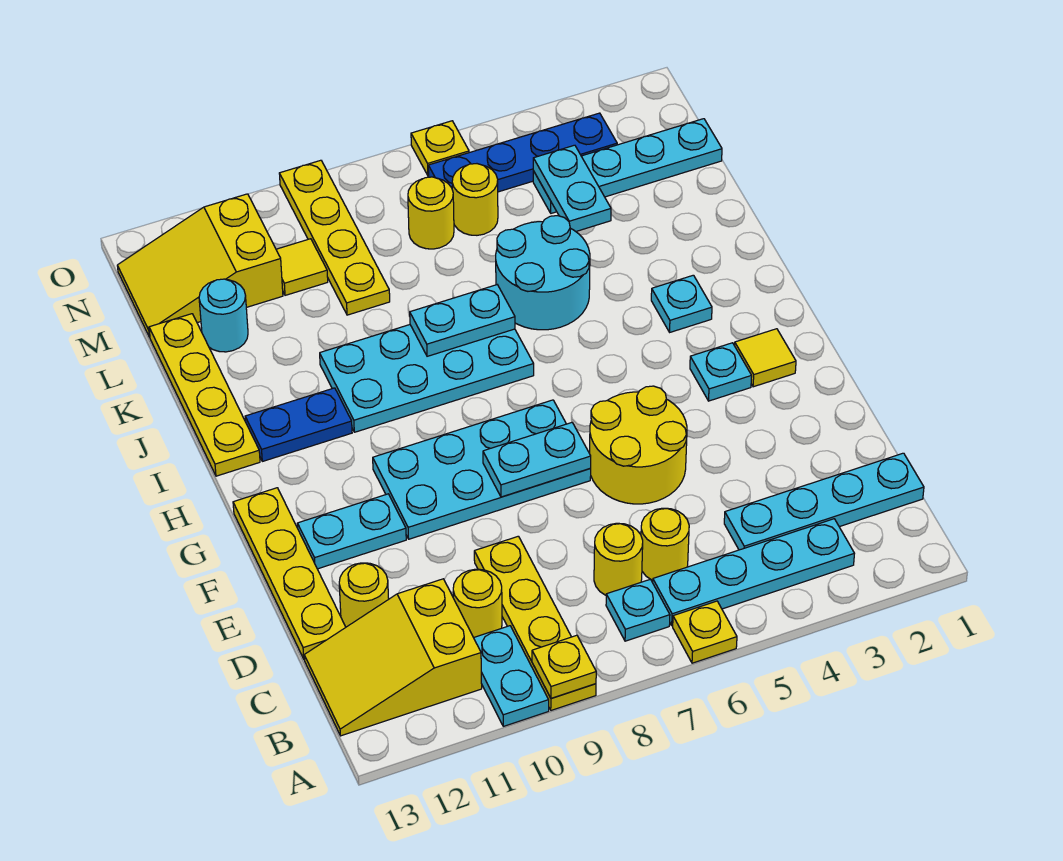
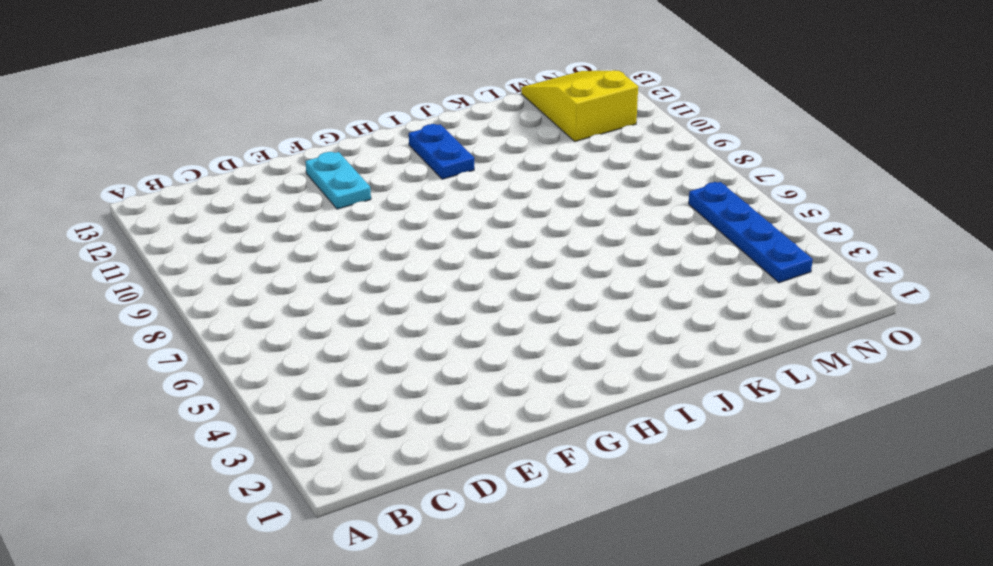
none -> yellow 1x1 plate [673,601,737,663]
none -> yellow 1x4 plate [474,536,596,711]
none -> cyan 1x2 plate [474,626,549,726]
none -> cyan 1x4 plate [653,519,855,626]

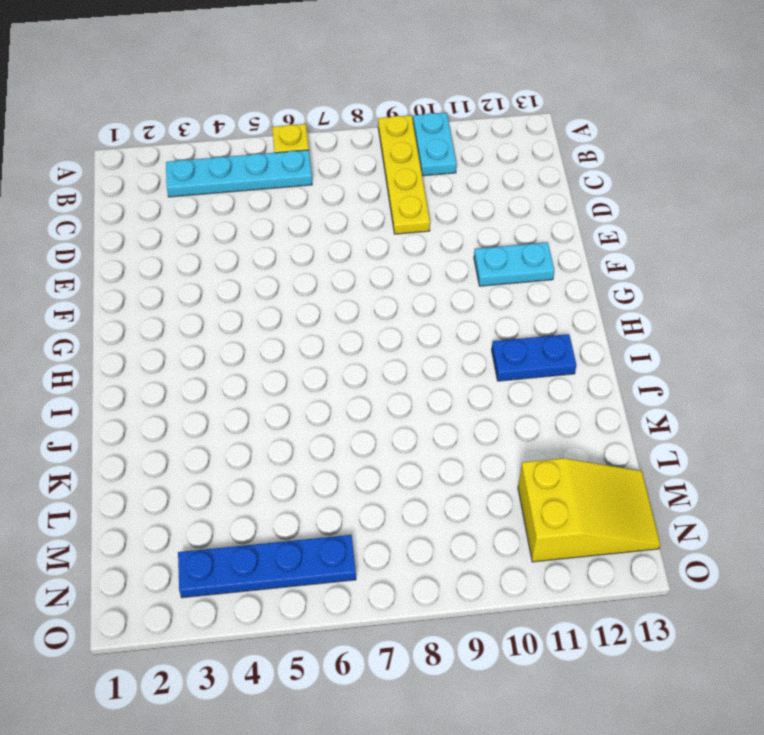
none -> cyan 1x1 plate [606,579,670,641]
none -> yellow 2x3 slope [304,579,482,736]
none -> cyan 1x4 plate [724,453,924,550]
none -> yellow 1x1 round brick [641,508,689,580]

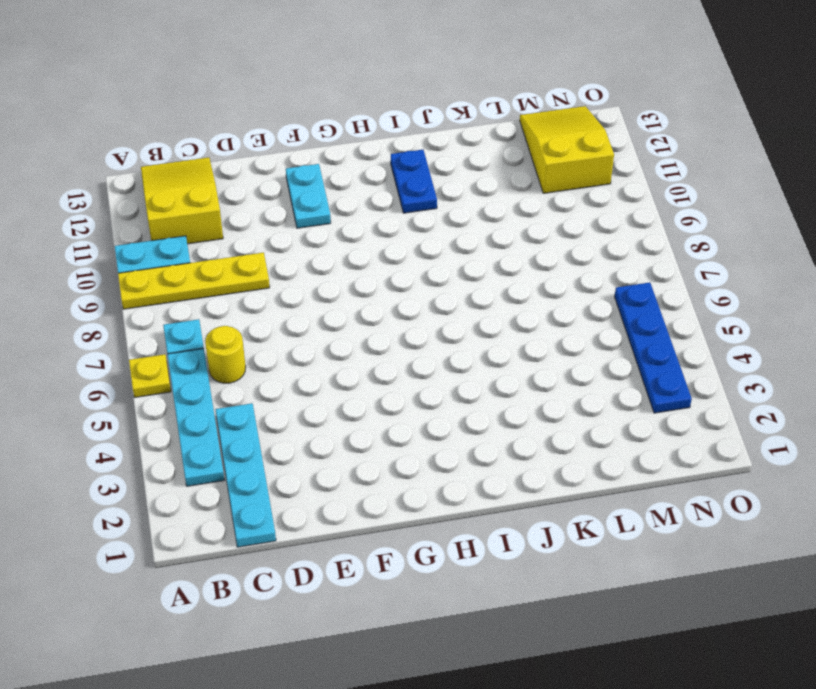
none -> yellow 1x1 round brick [594,523,643,595]
none -> yellow 1x1 round brick [453,569,502,638]
none -> yellow 1x1 round brick [339,563,389,627]
none -> yellow 1x4 plate [233,488,346,659]

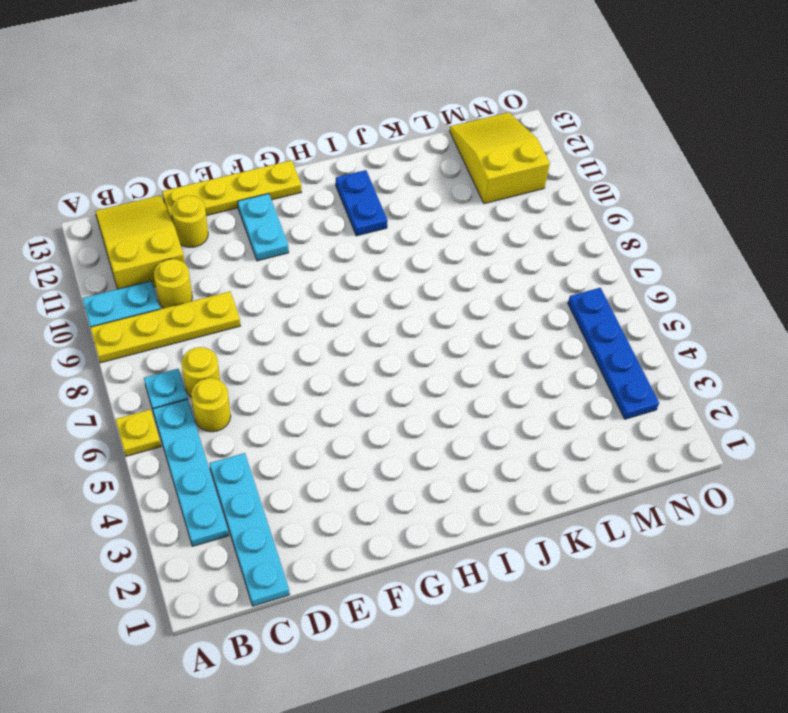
none -> yellow 2x2 round brick [590,386,687,504]
none -> cyan 2x4 plate [373,400,591,539]
none -> yellow 1x1 tile [735,329,796,387]
none -> cyan 1x1 plate [690,343,752,401]

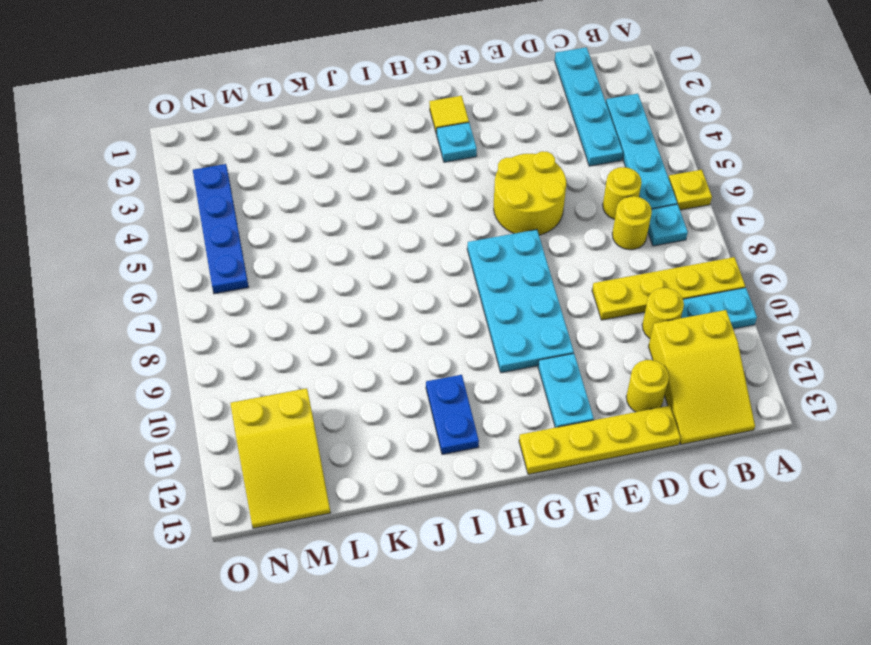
none -> cyan 1x1 plate [651,275,712,332]
none -> cyan 2x4 plate [320,325,534,432]
none -> yellow 1x4 plate [149,314,260,476]
none -> cyan 2x2 round brick [496,216,590,330]

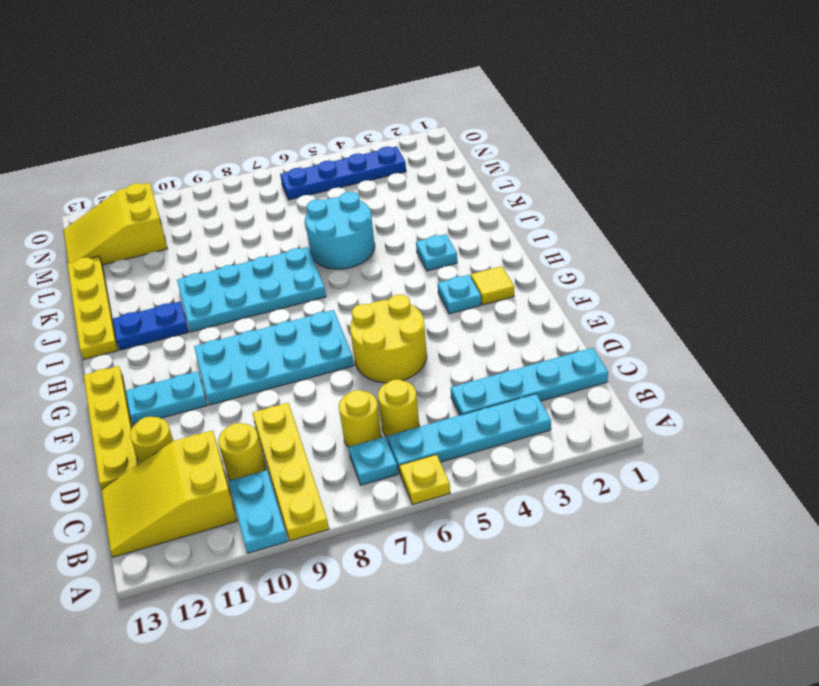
none -> yellow 1x4 plate [279,160,390,315]
none -> cyan 1x1 round brick [199,279,248,352]
none -> cyan 1x4 plate [533,119,722,213]
none -> yellow 1x1 round brick [452,164,498,235]

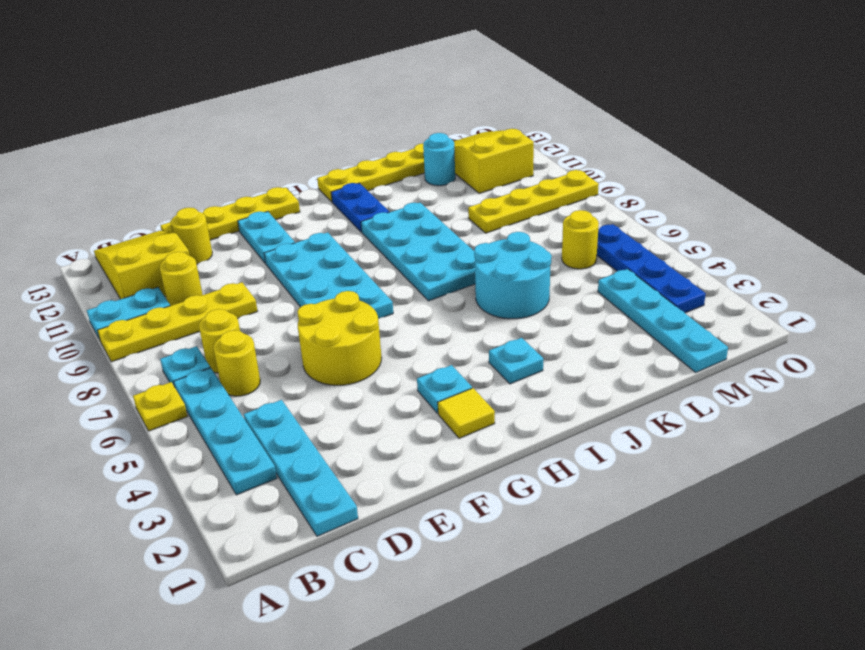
none -> yellow 1x1 round brick [408,177,454,249]
none -> yellow 1x1 tile [276,239,328,295]
none -> yellow 1x1 plate [411,121,469,176]
none -> yellow 1x1 plate [532,635,596,698]

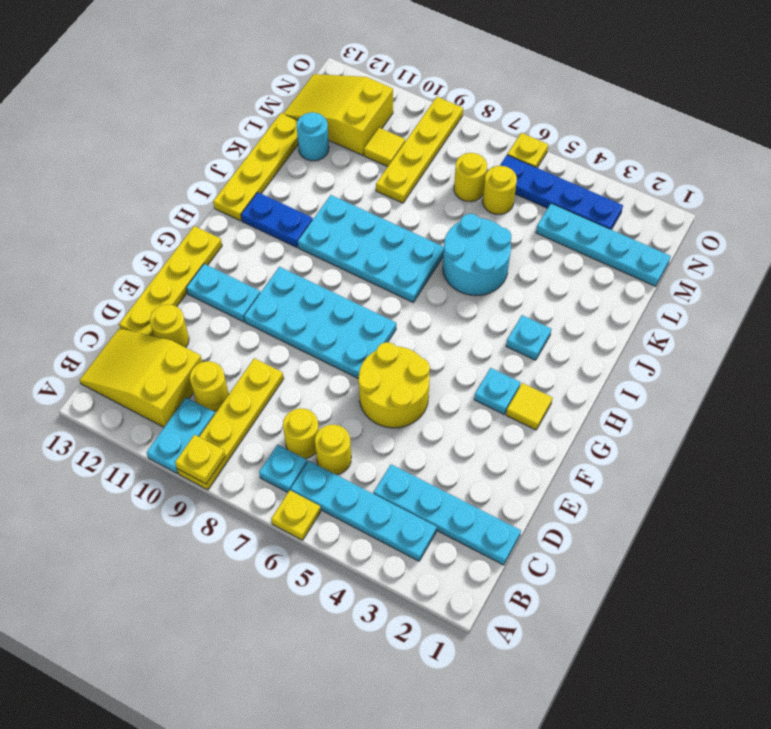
none -> cyan 1x2 plate [483,423,591,497]
none -> cyan 1x2 plate [410,285,515,356]
none -> cyan 1x2 plate [533,145,611,231]

